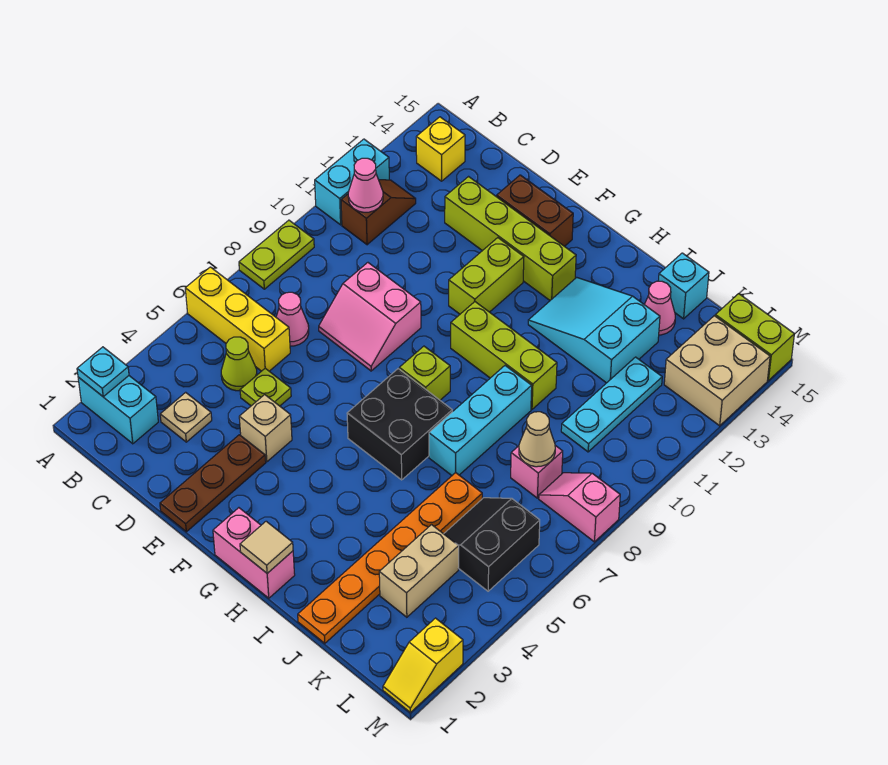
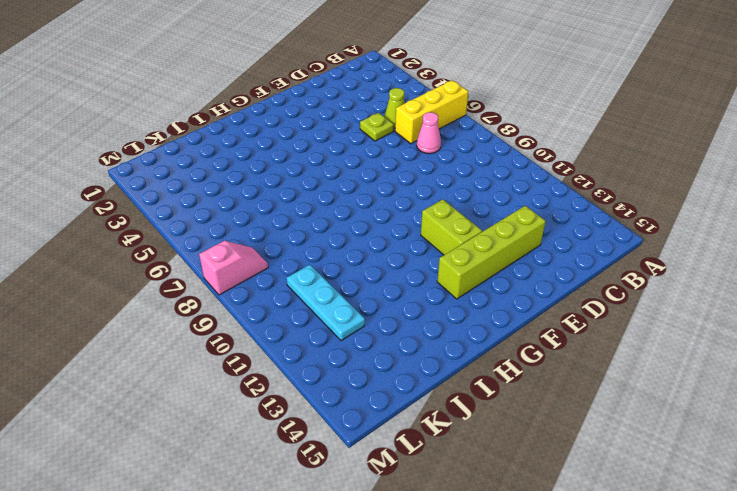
none -> cyan 1x2 brick [78,376,158,444]
none -> lime 1x2 plate [239,220,314,289]
none -> cyan 1x2 brick [315,139,389,225]
none -> brown 1x2 slope [341,180,416,245]

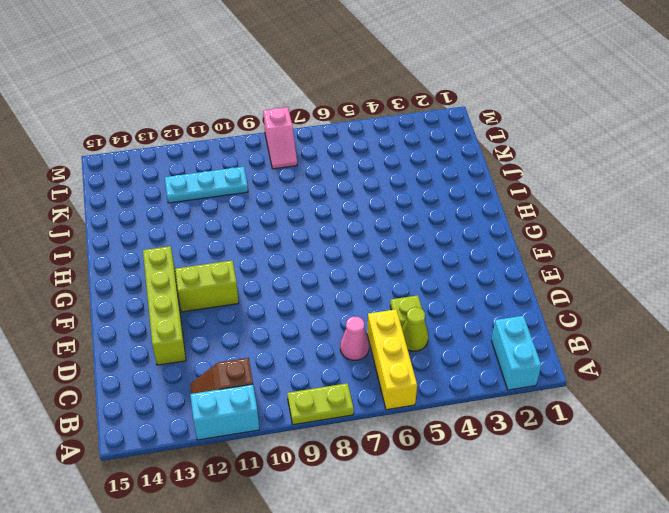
none -> yellow 1x1 brick [416,117,465,181]
none -> tan 1x1 plate [160,392,212,442]
none -> pink 2x2 slope [319,263,421,371]
none -> brown 1x3 plate [160,435,266,532]

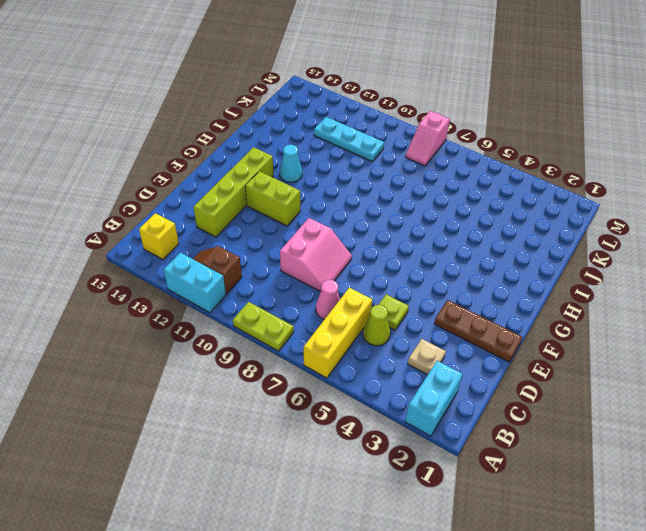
cyan 1x1 cone [279,145,302,182] -> cyan 2x3 slope [528,277,660,383]
none -> tan 1x1 brick [239,395,292,462]
none -> brown 1x2 brick [497,175,573,246]
none -> pink 1x2 brick [213,508,295,598]
none -> black 2x2 brick [347,369,452,480]

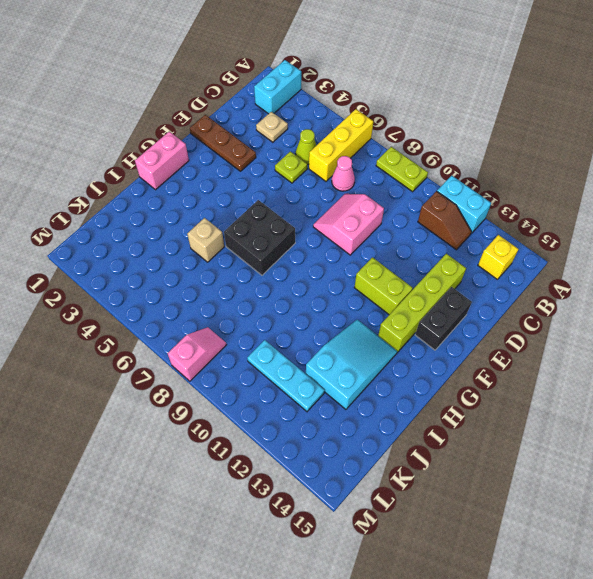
black 1x2 brick [415,287,472,350] -> brown 1x2 brick [497,175,573,246]
tan 1x1 brick [187,218,224,262] -> tan 1x1 brick moved to [239,395,292,462]
none -> lime 1x1 brick [399,346,450,400]
none -> lime 1x3 brick [451,302,557,409]
none -> cyan 1x3 brick [429,366,532,475]
none -> orange 1x6 plate [298,473,482,643]

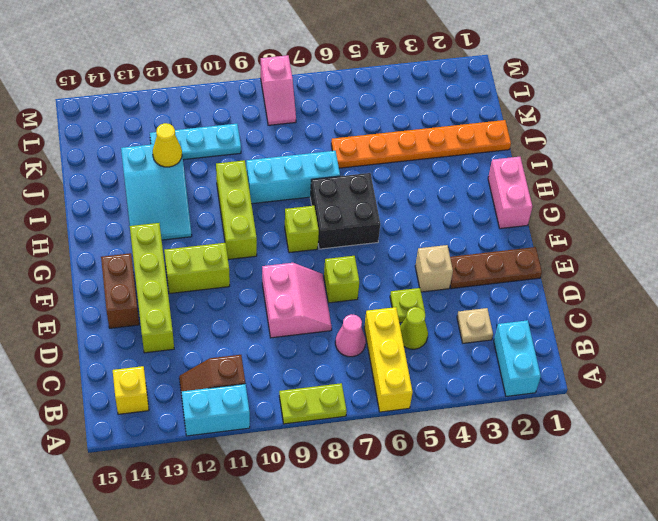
lime 1x1 brick [324,256,359,303] -> none
yellow 1x1 cone [153,123,182,167] -> none
none -> pink 1x1 cone [644,281,675,335]
none -> cyan 1x1 brick [658,253,709,319]
none -> tan 1x2 brick [379,525,459,617]
none -> black 2x2 slope [444,498,540,591]

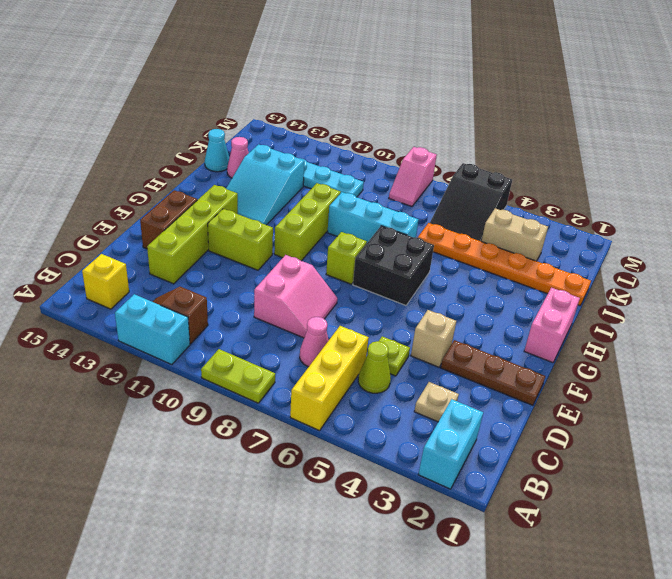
cyan 1x1 cone [205,129,229,172] -> cyan 1x1 brick [658,253,709,319]
black 2x3 slope [430,163,512,241] -> black 2x2 slope [444,498,540,591]
none -> pink 1x1 brick [511,445,563,498]
none -> tan 2x2 brick [664,316,770,426]
none -> lime 1x2 brick [715,294,794,380]
none -> yellow 1x2 slope [383,618,463,712]

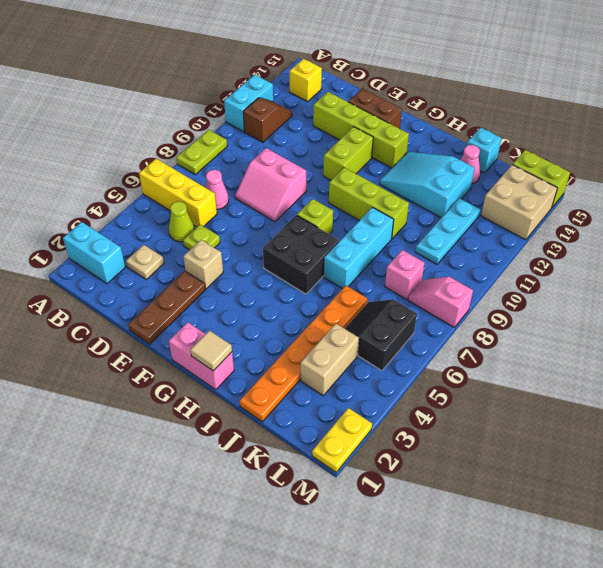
yellow 1x2 plate [312,408,372,472] -> yellow 1x2 slope [383,618,463,712]
none -> cyan 1x1 plate [77,347,129,397]
none -> pink 1x1 cone [348,158,383,212]
none -> tan 1x1 cone [519,412,555,467]

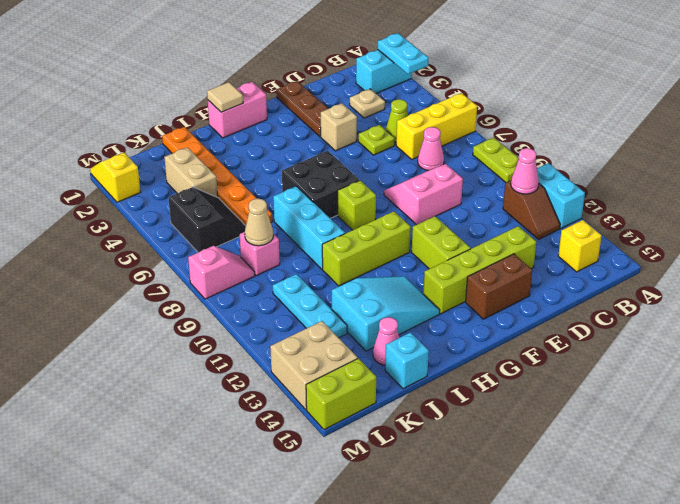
cyan 1x2 plate [378,33,429,74] -> cyan 1x1 plate [77,347,129,397]

